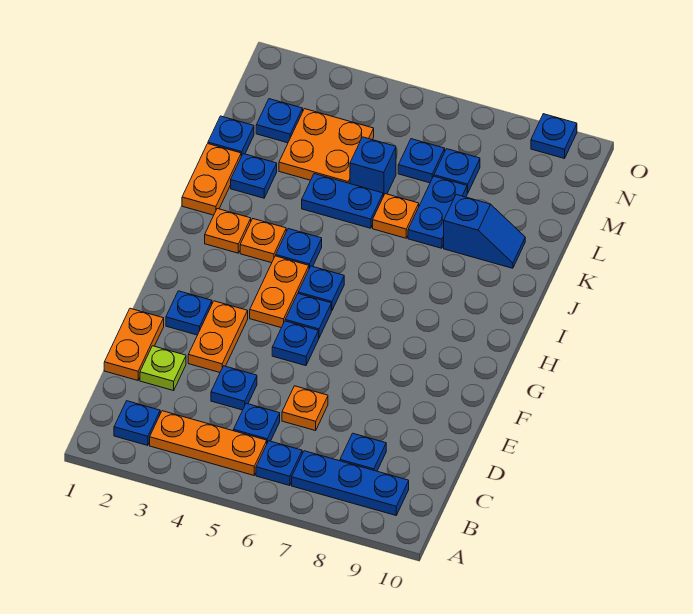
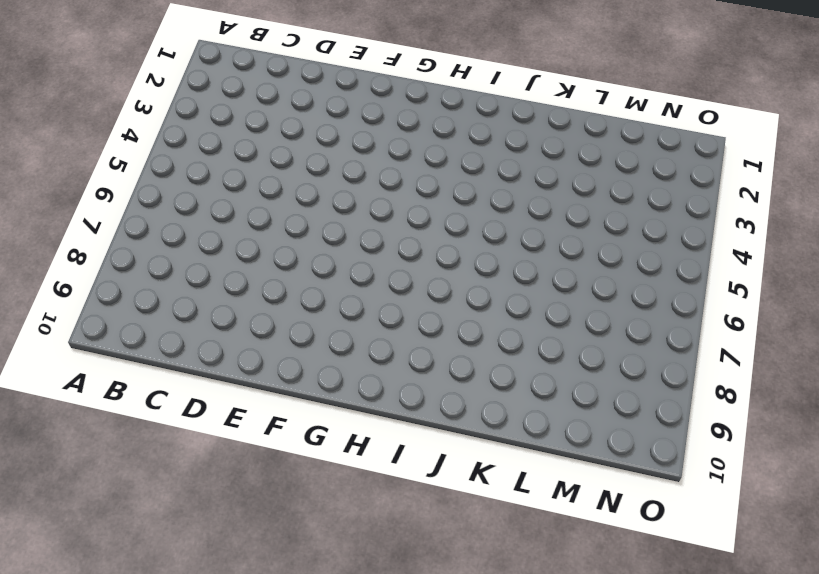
none -> blue 1x1 plate [114,401,160,446]
none -> orange 1x3 plate [150,411,267,475]
none -> blue 1x1 plate [256,441,302,486]
none -> blue 1x3 plate [292,451,409,515]

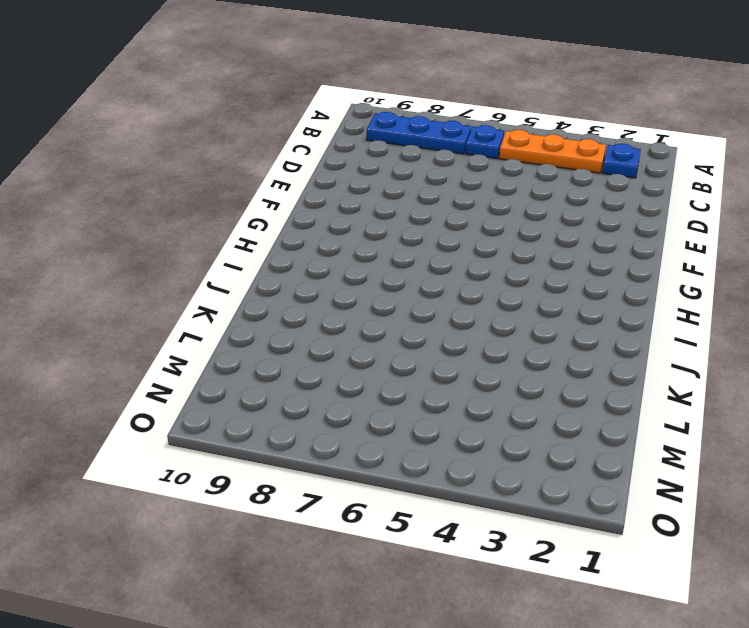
none -> blue 1x1 plate [234,403,280,442]
none -> blue 1x1 plate [340,433,386,471]
none -> orange 1x2 plate [104,308,164,380]
none -> lime 1x1 plate [140,346,186,391]

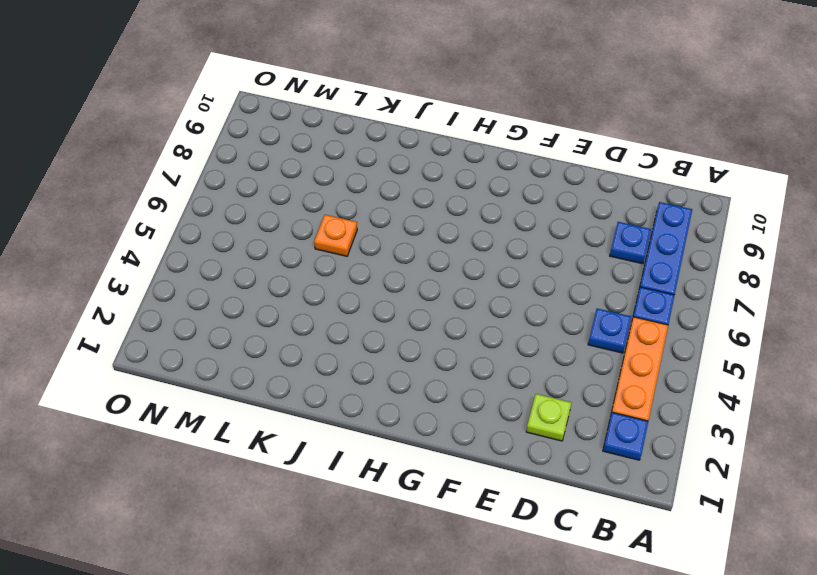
none -> orange 1x2 plate [104,308,164,380]
none -> blue 1x1 plate [211,366,257,410]
none -> orange 1x1 plate [282,386,328,431]
none -> orange 1x2 plate [188,301,248,372]

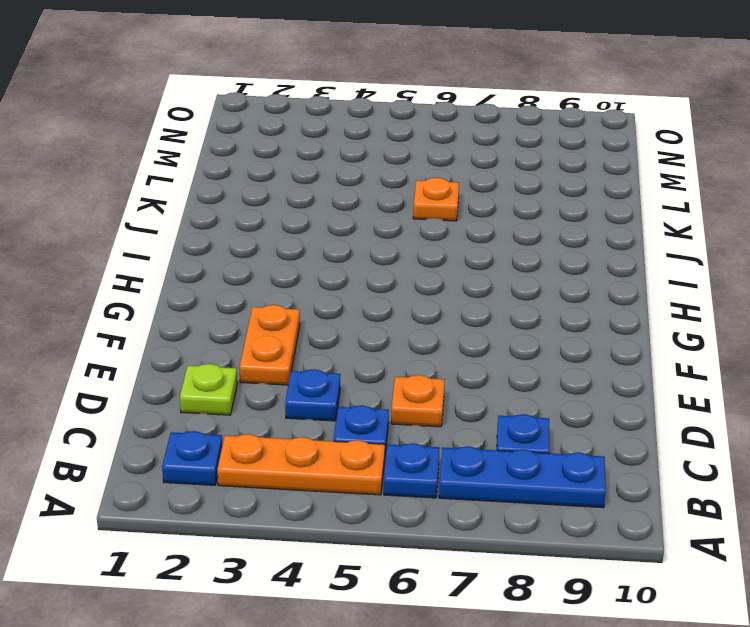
none -> orange 1x2 plate [104,308,164,380]
none -> blue 1x1 plate [166,291,212,335]
none -> blue 1x1 plate [272,321,319,366]
none -> orange 1x2 plate [250,256,309,328]

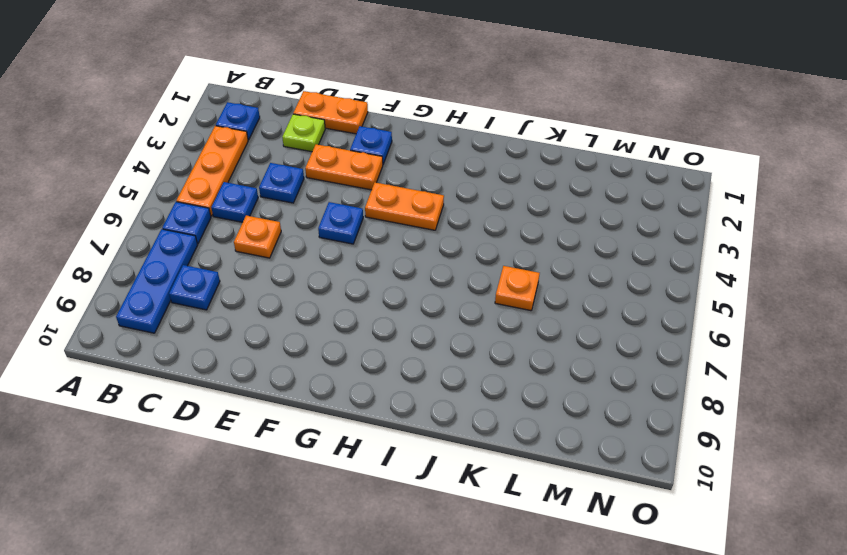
none -> blue 1x1 plate [285,294,331,338]
none -> blue 1x1 plate [298,266,344,311]
none -> orange 1x1 plate [205,209,251,253]
none -> orange 1x1 plate [240,219,286,263]

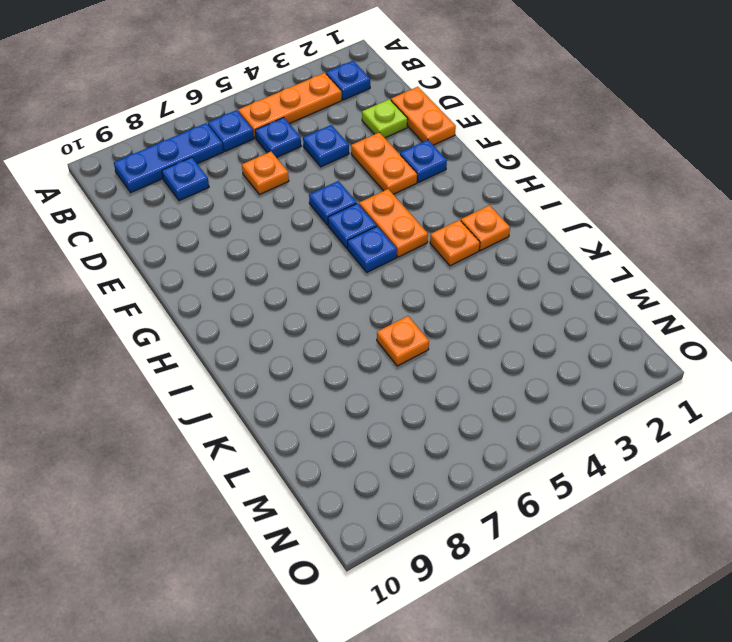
none -> blue 1x1 plate [276,229,322,268]
none -> orange 1x2 plate [182,144,241,215]
none -> blue 1x1 plate [231,154,277,198]
none -> blue 1x2 plate [302,174,383,228]

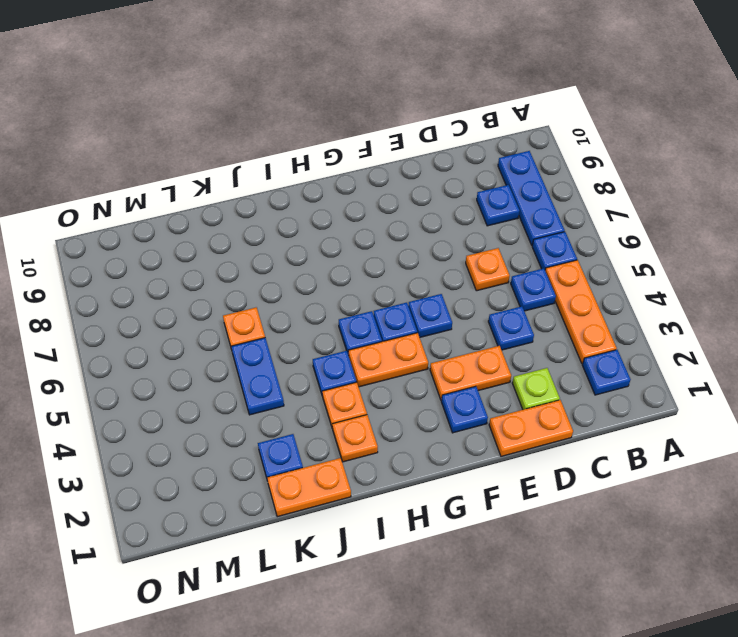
none -> blue 1x2 plate [408,176,467,248]
none -> blue 1x2 slope [444,195,525,268]
none -> blue 1x1 plate [208,116,254,156]
none -> orange 2x2 plate [279,109,374,184]

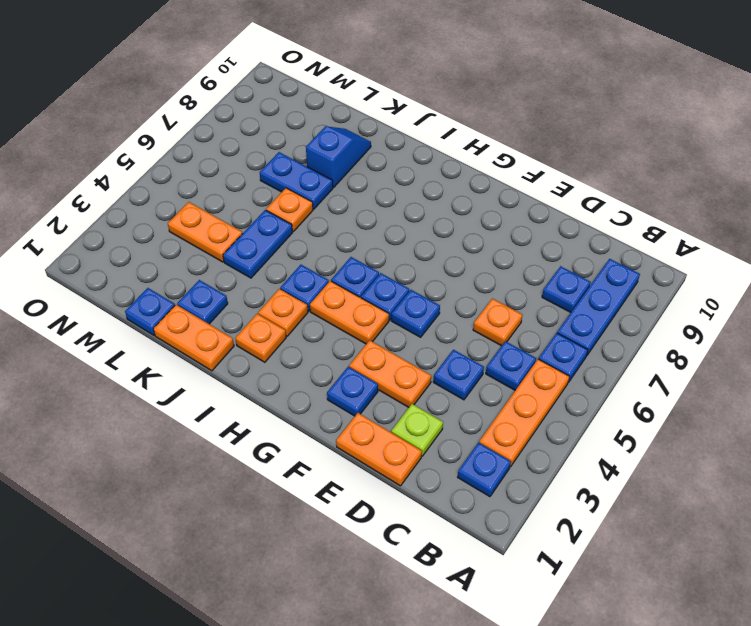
orange 1x2 plate [168,202,243,262] -> orange 2x2 plate [279,109,374,184]
none -> blue 1x1 brick [350,137,396,196]
none -> blue 1x1 plate [256,99,303,143]
none -> blue 1x1 plate [398,139,445,183]
none -> blue 1x1 plate [434,149,480,193]

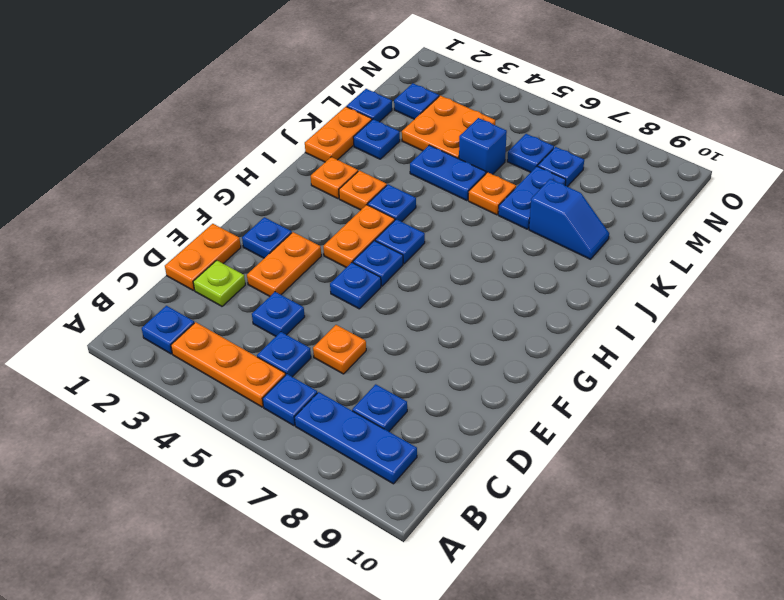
none -> blue 1x1 plate [531,114,577,159]

